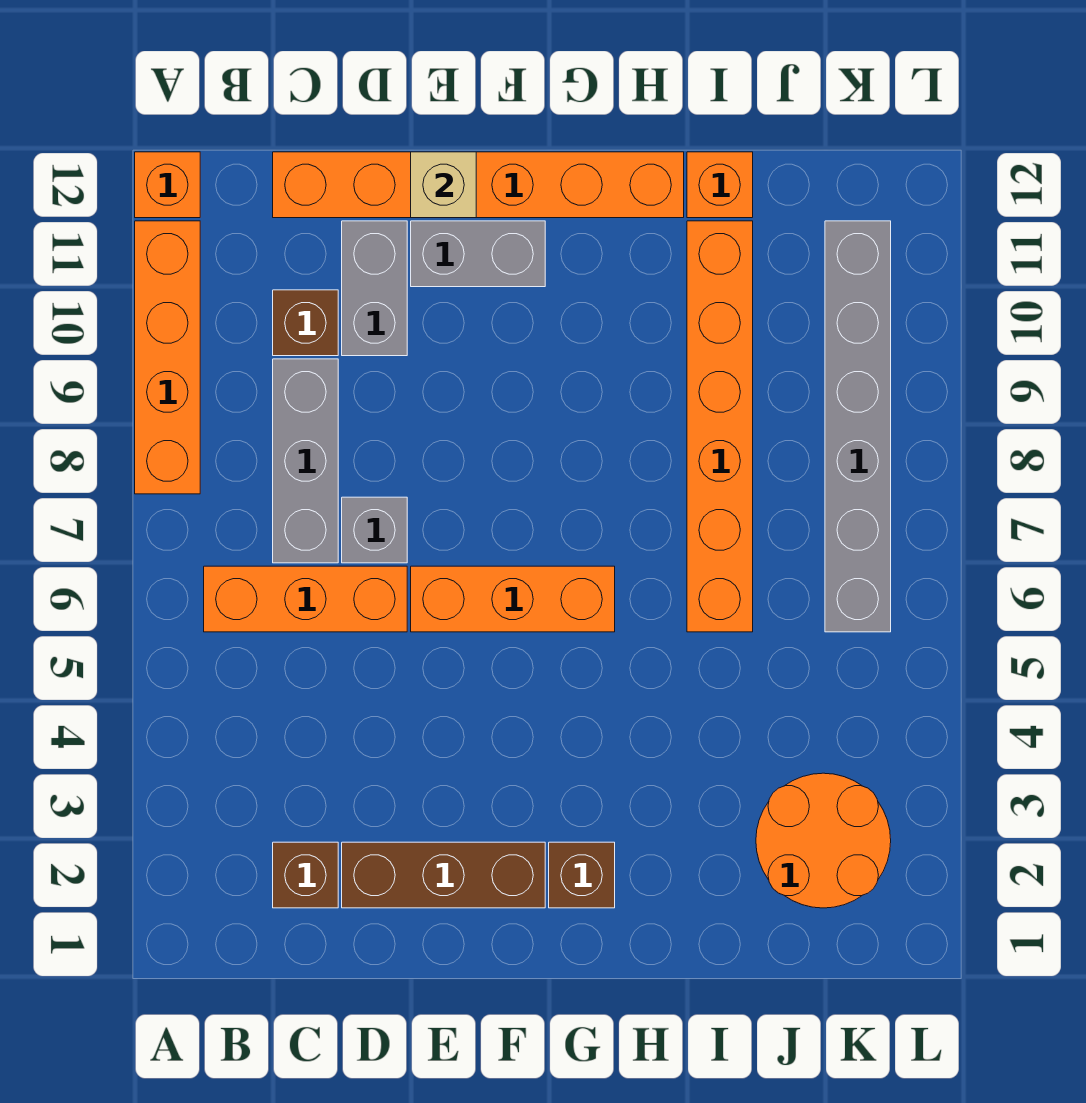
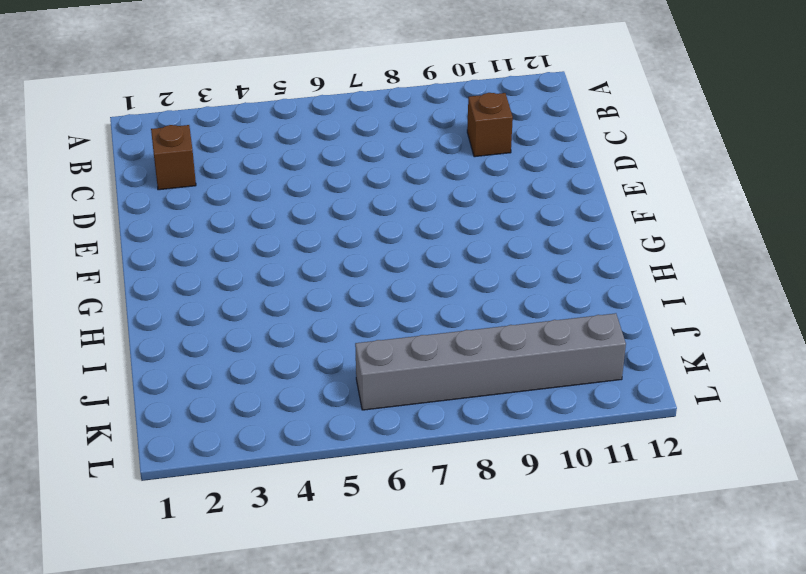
none -> orange 1x4 brick [135,221,200,494]
none -> orange 1x1 brick [135,152,200,218]
none -> orange 1x3 brick [204,566,407,632]

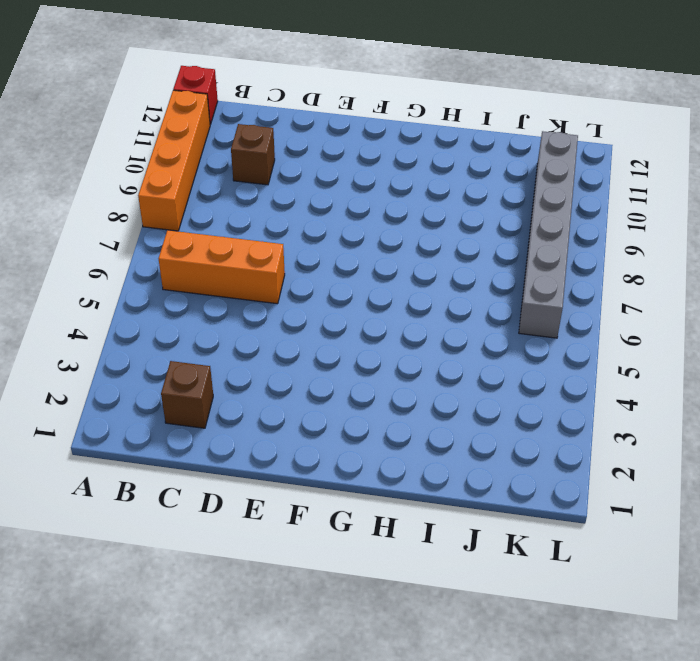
red 1x1 brick [173,66,218,124] -> orange 1x1 brick [135,152,200,218]
none -> grey 1x3 brick [273,359,338,563]
none -> orange 1x6 brick [273,152,684,218]
none -> brown 1x3 brick [342,842,545,908]

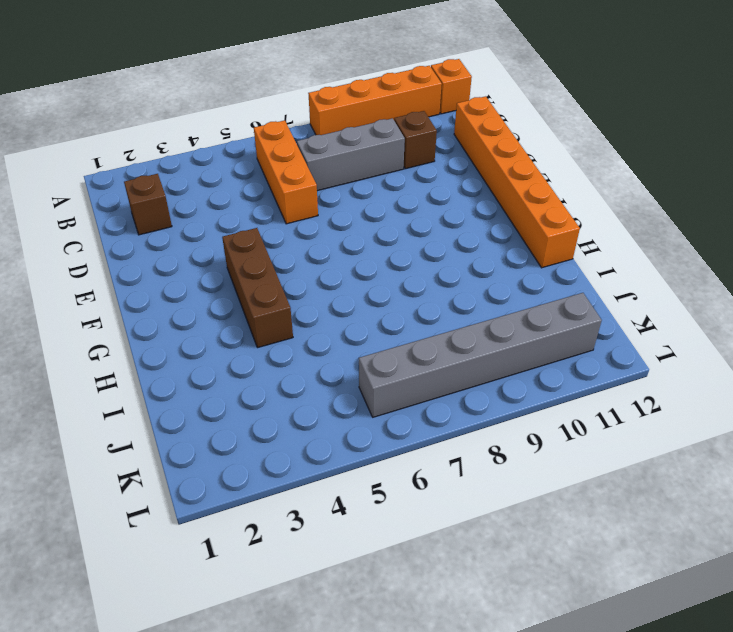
brown 1x3 brick [222,228,293,348] -> brown 1x3 brick moved to [342,842,545,908]
none -> grey 1x1 brick [342,497,407,563]
none -> grey 1x2 brick [342,221,407,356]
none -> orange 1x3 brick [411,566,615,632]

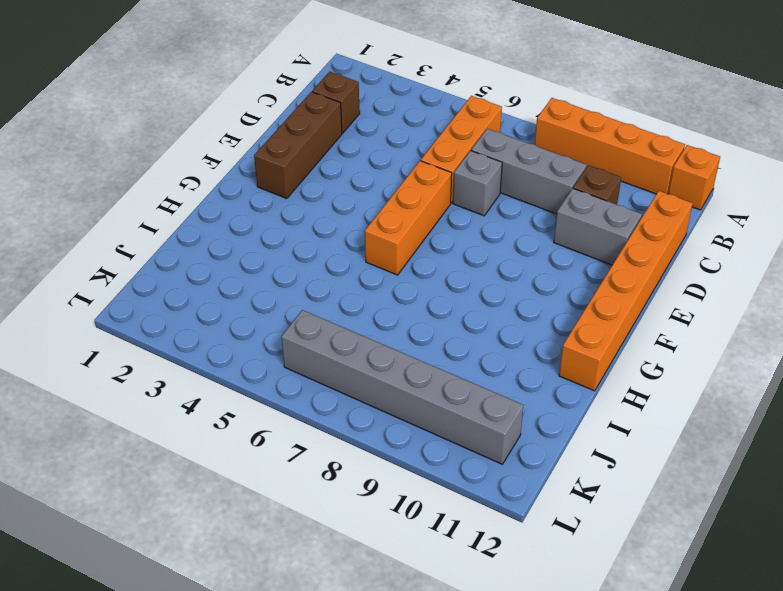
none -> grey 1x2 brick [411,221,545,287]
none -> brown 1x1 brick [549,842,615,908]
none -> orange 1x6 brick [687,221,753,632]

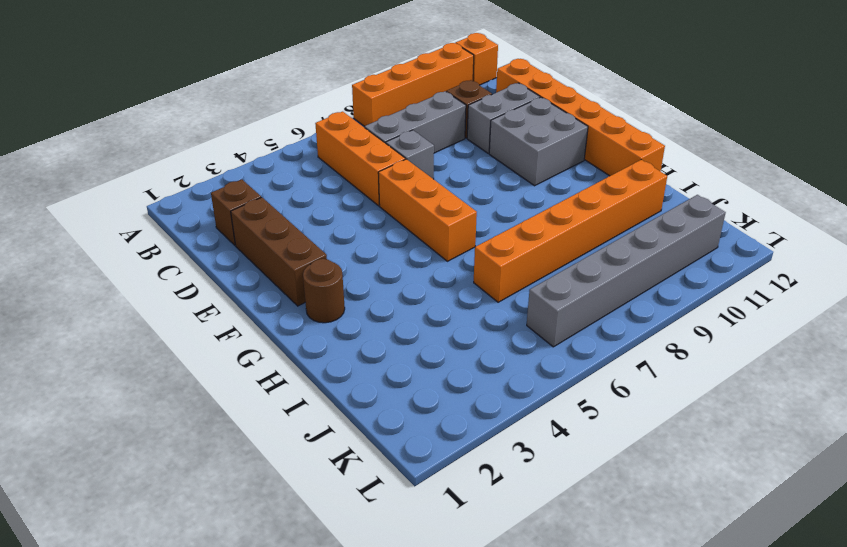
grey 2x2 brick [489,97,588,186] -> grey 1x2 brick [411,221,545,287]
brown 1x1 round brick [303,259,345,323] -> brown 1x1 brick [549,842,615,908]
none -> orange 1x1 brick [687,152,753,218]
none -> orange 2x2 round brick [756,773,891,908]
none -> tan 1x1 brick [411,152,476,218]

